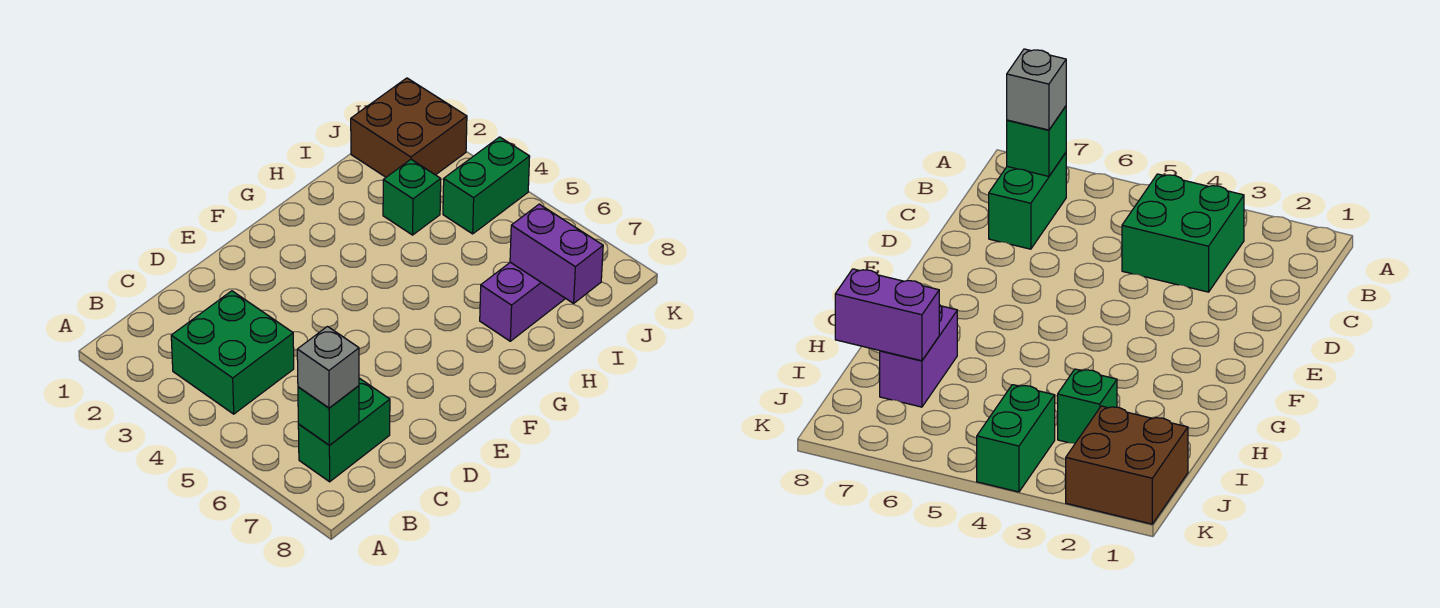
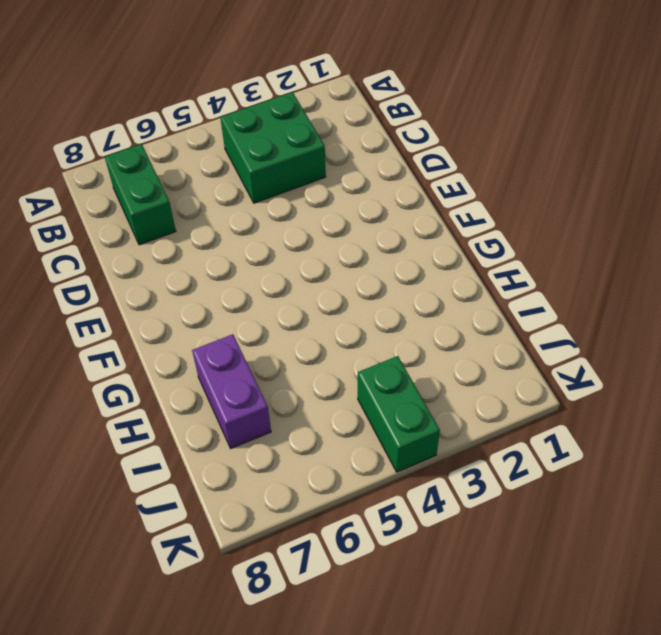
none -> green 1x1 brick [383,159,441,235]
none -> brown 2x2 brick [351,78,467,177]

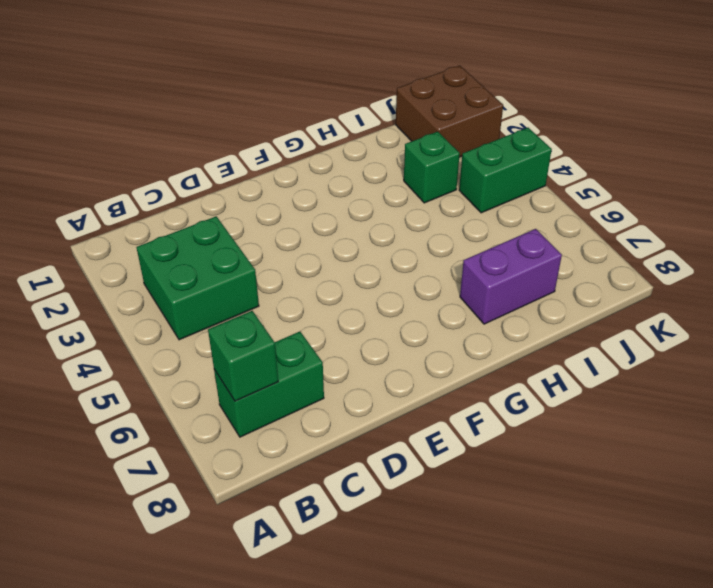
none -> purple 1x2 brick [510,204,603,303]
none -> grey 1x1 brick [297,327,359,408]

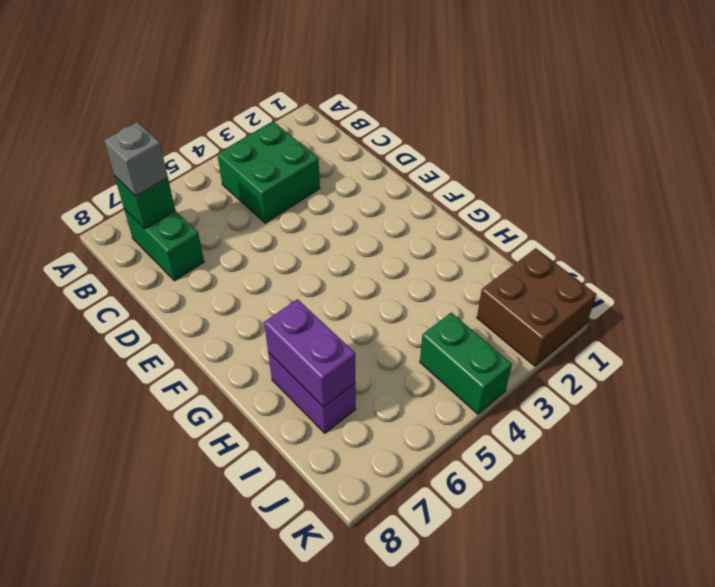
purple 1x2 brick [264,299,355,407] -> purple 1x2 brick turned to [510,204,603,303]
none -> green 1x1 brick [383,159,441,235]

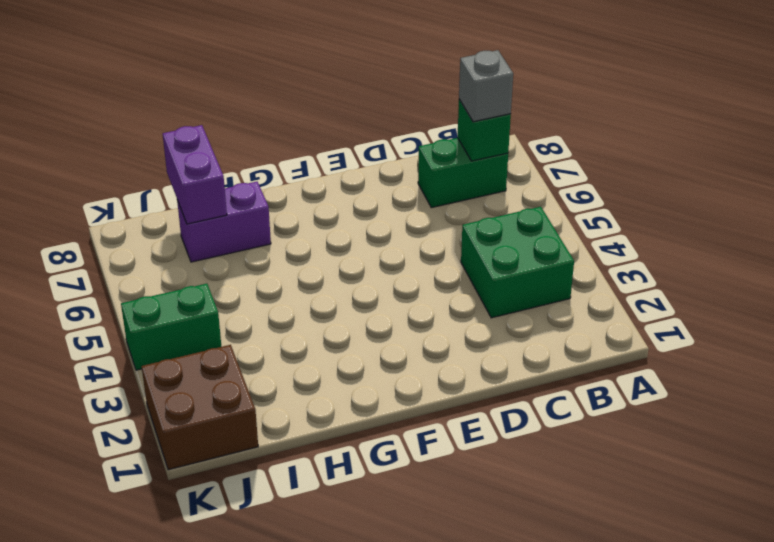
none -> green 1x1 brick [383,159,441,235]

